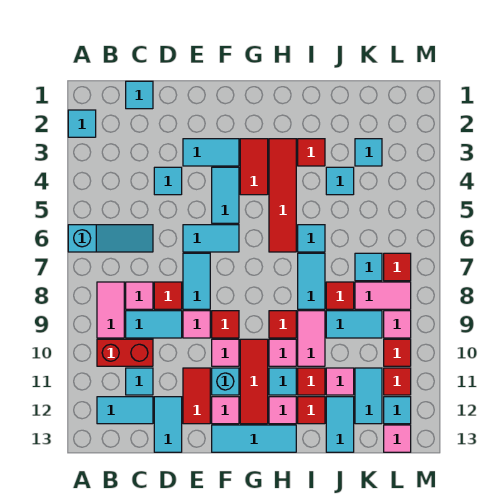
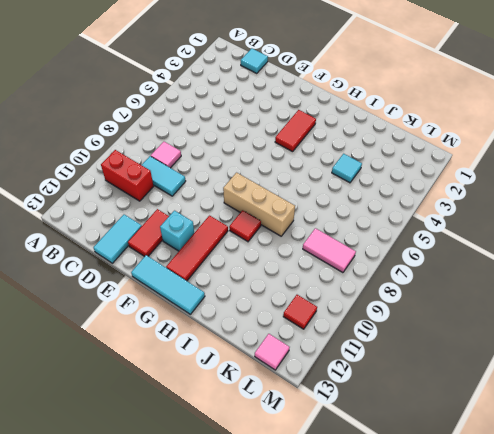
tan 1x3 brick [223,173,295,236] -> cyan 1x2 tile [298,253,325,309]
none -> cyan 1x1 tile [68,110,96,137]
none -> cyan 1x3 slope [68,225,153,252]
none -> pink 1x2 tile [97,282,124,338]
none -> cyan 1x2 tile [97,397,153,424]

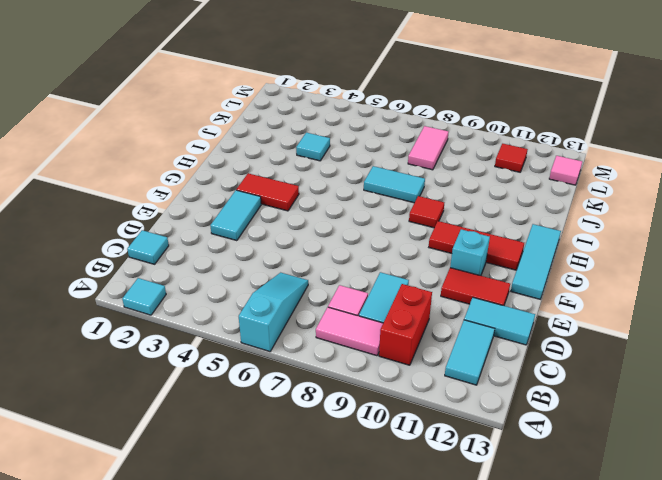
none -> cyan 1x1 tile [126,368,153,395]
none -> cyan 1x1 tile [154,167,182,195]
none -> red 1x1 tile [154,282,182,309]
none -> cyan 1x2 tile [183,225,239,252]

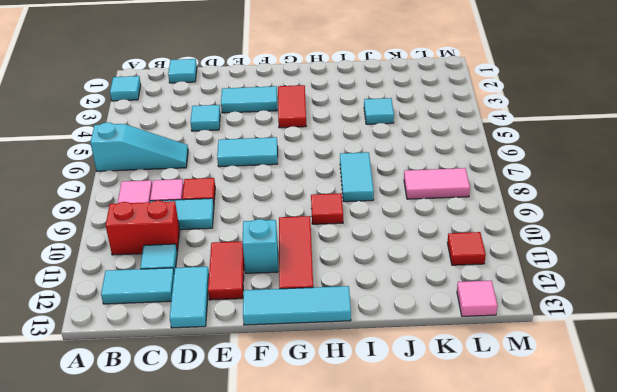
none -> cyan 1x2 tile [183,253,210,309]
none -> pink 1x1 tile [183,311,210,338]
none -> cyan 1x2 tile [212,167,239,223]
none -> red 1x1 tile [212,311,239,338]

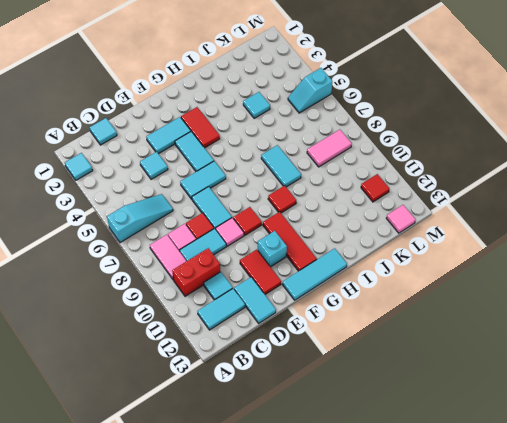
cyan 1x2 slope [288,68,332,113] -> none
none -> pink 1x1 tile [212,339,239,366]
none -> pink 1x1 tile [212,397,239,424]
none -> red 1x4 tile [269,139,296,252]
none -> pink 1x1 tile [269,339,296,366]

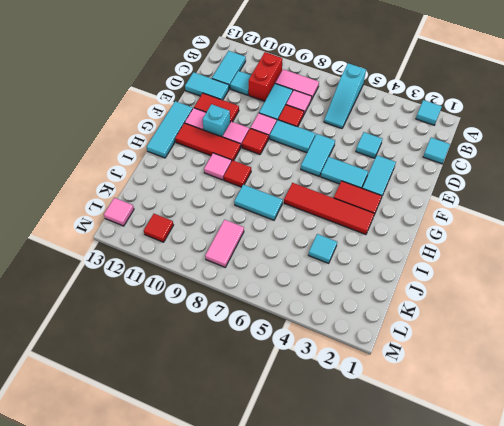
none -> cyan 1x1 tile [269,368,296,395]
none -> pink 1x1 tile [269,397,296,424]
none -> red 1x1 tile [298,139,325,166]
none -> cyan 1x1 tile [298,225,325,252]

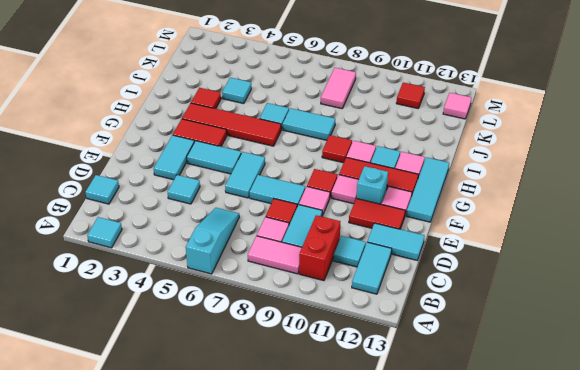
none -> pink 1x2 tile [298,311,325,366]
none -> red 1x1 tile [298,368,325,395]
none -> red 1x1 tile [298,397,325,424]
none -> red 1x1 tile [326,282,354,309]

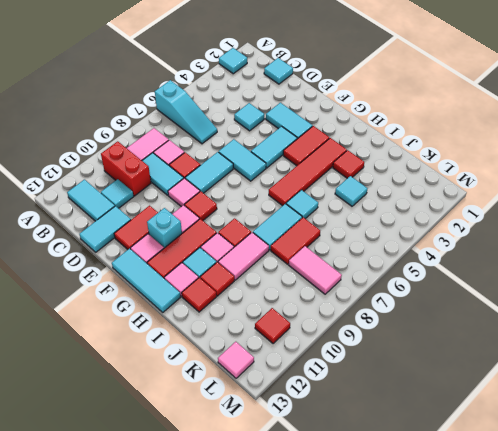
red 1x2 tile [271,217,320,264] -> red 1x1 tile [326,282,354,309]
none -> cyan 1x2 tile [326,311,382,338]
none -> pink 1x1 tile [326,368,354,395]
none -> cyan 1x2 tile [326,397,354,452]
none -> cyan 1x1 tile [355,139,382,166]

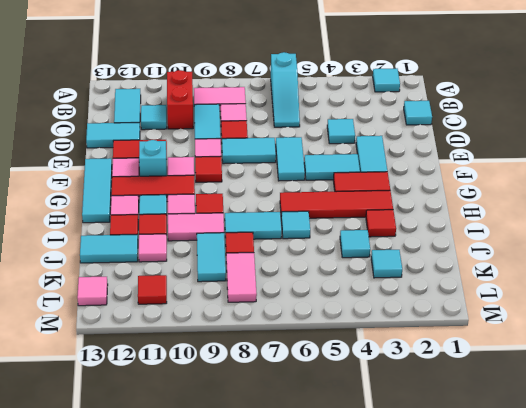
none -> cyan 1x1 tile [355,253,382,281]
none -> cyan 1x2 tile [355,368,382,424]
none -> red 1x1 tile [384,253,411,281]
none -> pink 1x1 tile [384,311,411,338]

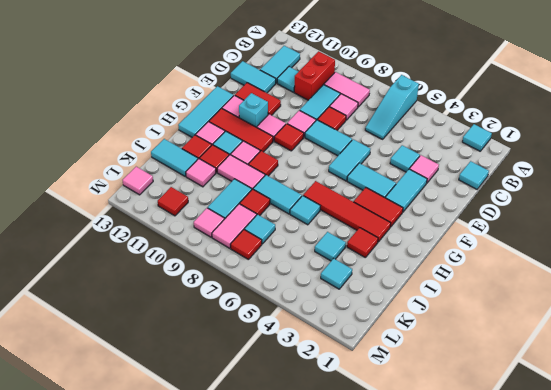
pink 1x1 tile [410,155,439,183] -> none
none -> cyan 1x2 tile [355,368,382,424]
none -> red 1x1 tile [384,339,411,366]
none -> cyan 1x1 tile [384,397,411,424]

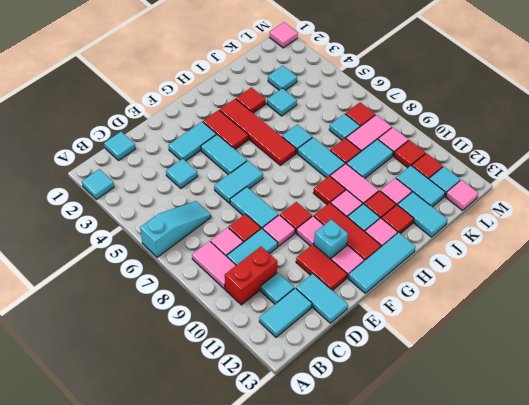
pink 1x1 tile [269,22,298,48] -> none

